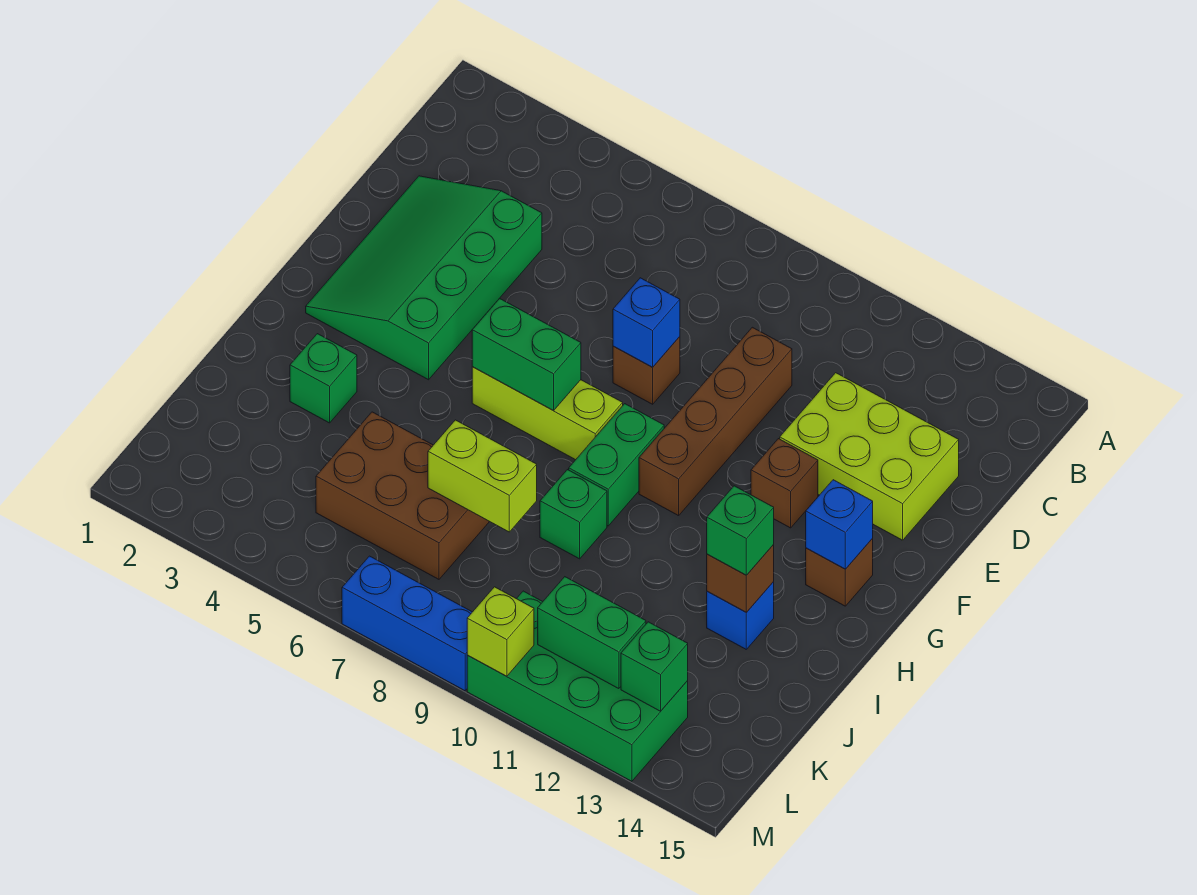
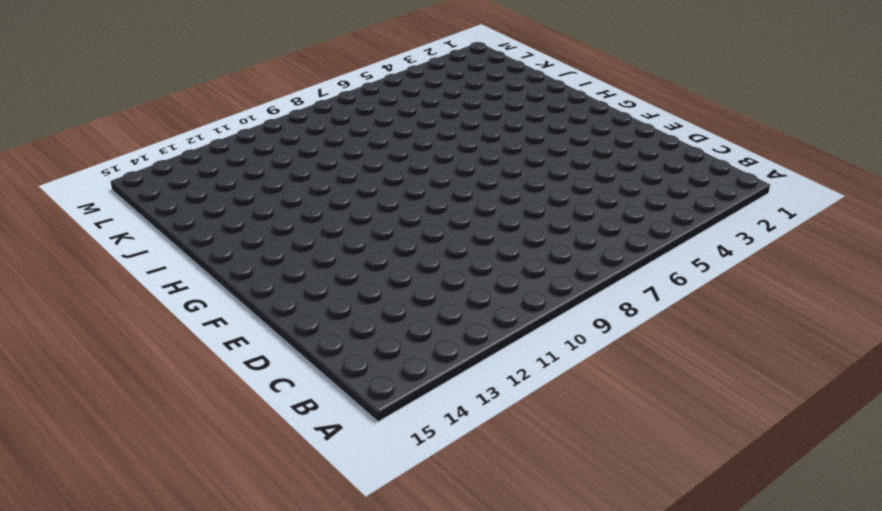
none -> green 3x4 slope [306,176,542,380]
none -> brown 1x4 brick [639,327,792,516]
none -> lime 2x3 brick [780,373,959,540]

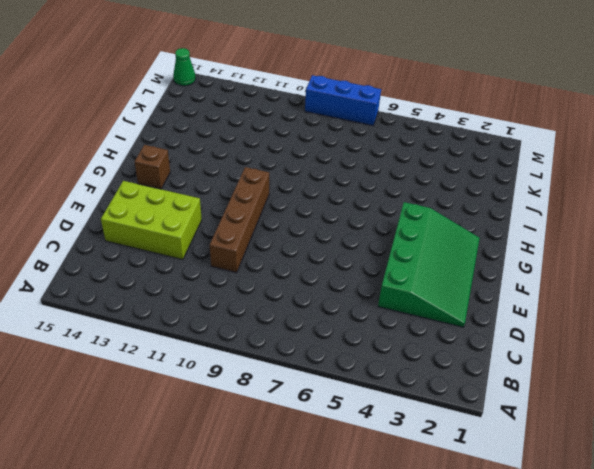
green 1x1 cone [173,48,196,86] -> none
none -> brown 1x1 brick [613,337,680,404]
none -> brown 1x1 brick [751,439,818,528]
none -> lime 1x3 brick [472,367,623,460]

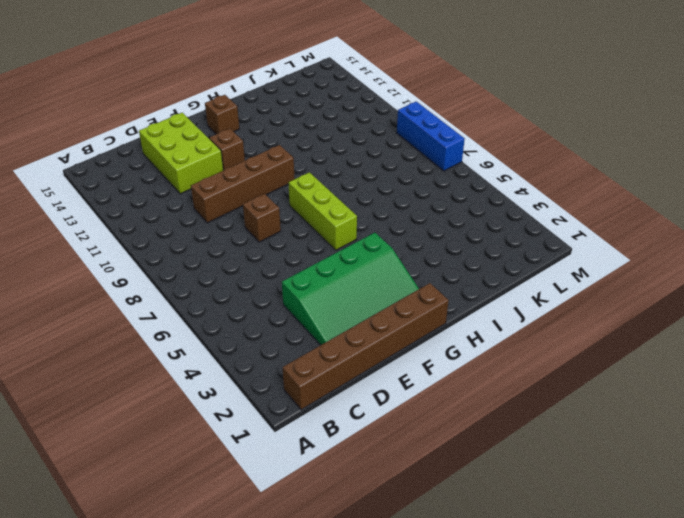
brown 1x6 brick [282,283,449,410] -> none
none -> green 1x2 brick [569,404,664,526]
none -> green 1x1 brick [290,334,357,423]
none -> green 1x1 brick [540,470,607,559]

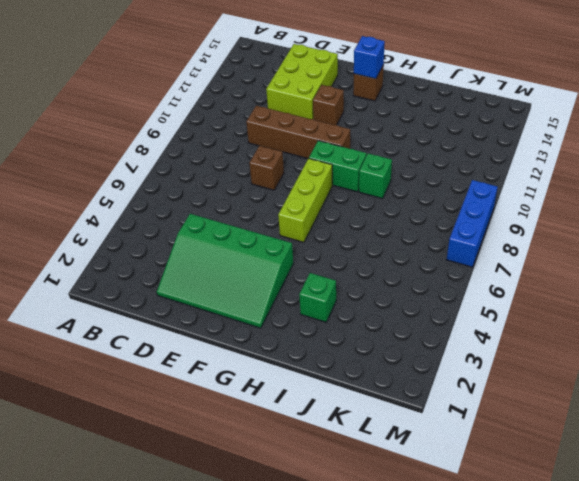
none -> blue 1x1 brick [707,582,774,649]
none -> brown 2x3 brick [316,412,489,579]
none -> green 2x4 brick [467,591,688,781]

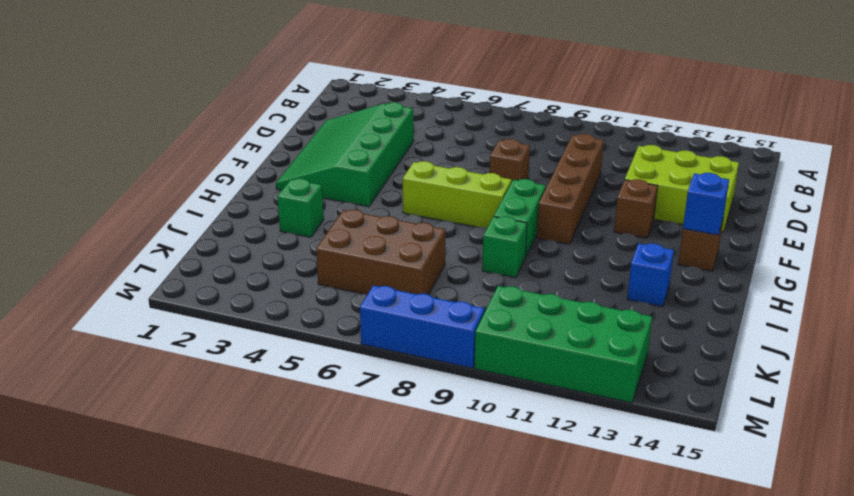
none -> blue 1x1 brick [613,278,680,367]
none -> green 1x2 brick [472,298,581,411]
none -> brown 1x1 brick [707,545,774,613]

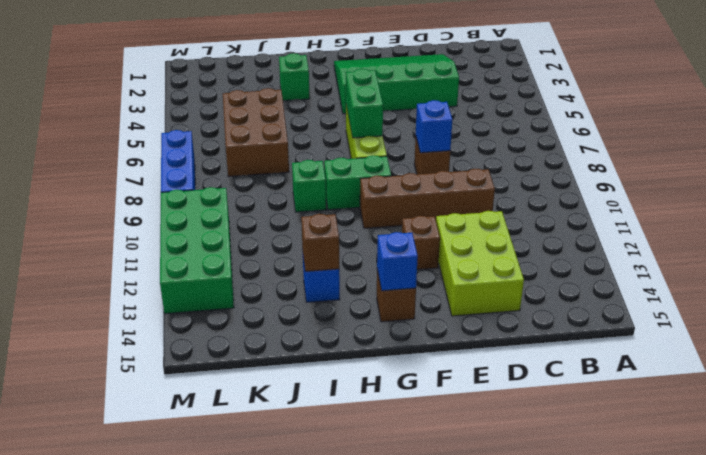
none -> lime 1x2 brick [428,420,537,532]
none -> green 1x2 brick [538,577,646,689]
none -> green 1x1 brick [621,622,688,711]

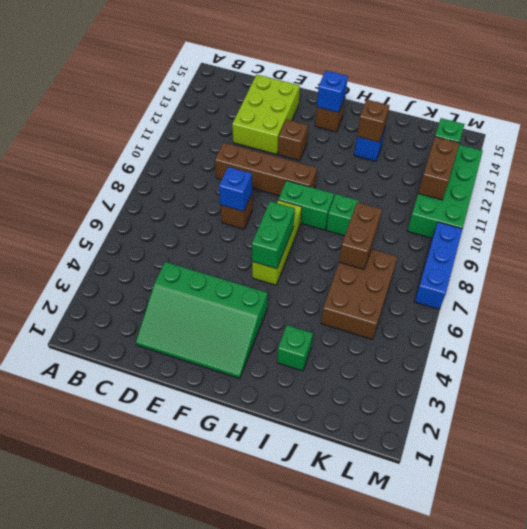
brown 1x2 brick [339,202,382,269] -> lime 1x2 brick [428,420,537,532]
brown 1x2 brick [418,137,459,200] -> green 1x2 brick [538,577,646,689]
none -> lime 1x1 brick [467,587,534,676]
none -> green 1x1 brick [707,486,774,575]

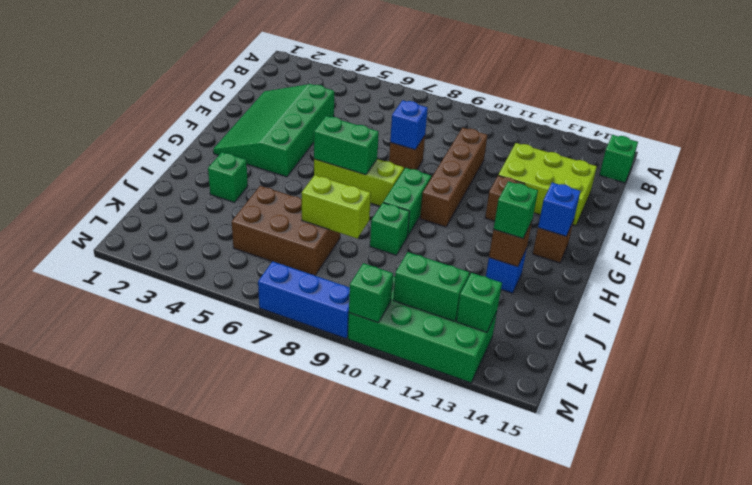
green 1x1 brick [600,135,638,183] -> none
green 1x1 brick [349,263,393,323] -> lime 1x1 brick [467,587,534,676]

